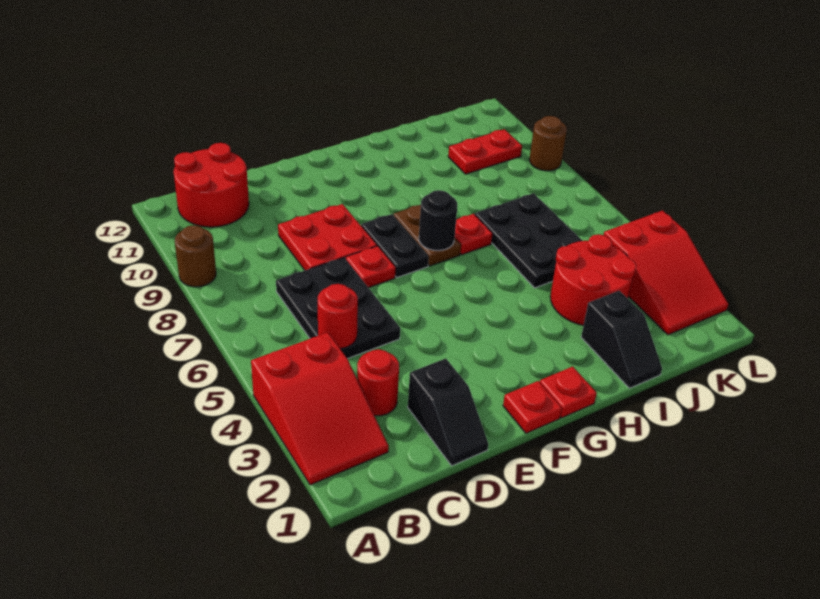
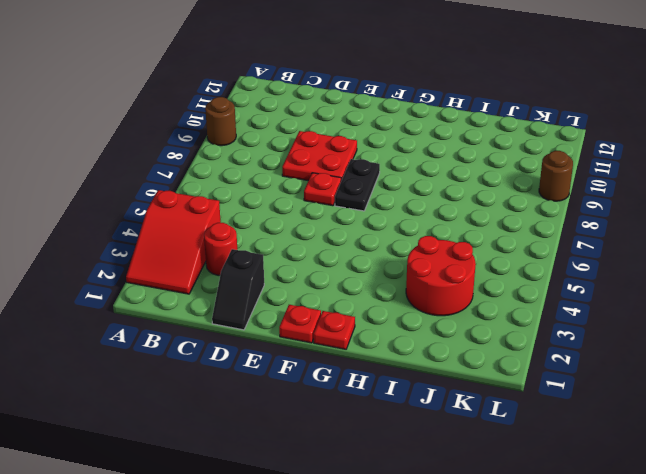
none -> red 2x2 round brick [174,143,249,227]
none -> black 2x3 plate [276,258,400,359]
none -> brown 1x2 plate [394,205,461,266]

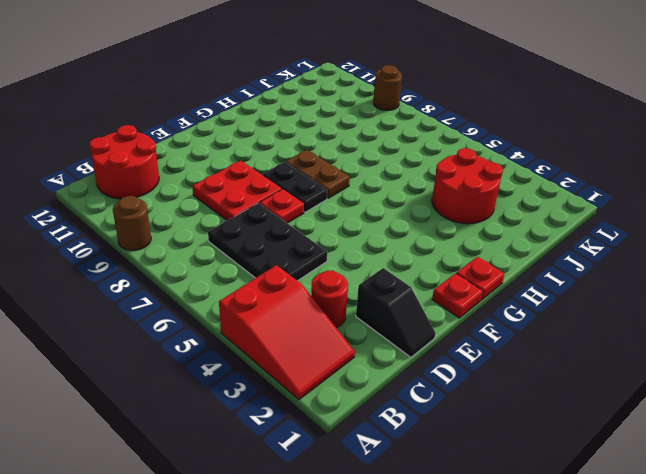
none -> red 1x1 plate [455,214,492,255]
none -> black 1x2 slope [581,291,662,388]
none -> black 2x3 plate [475,193,582,288]

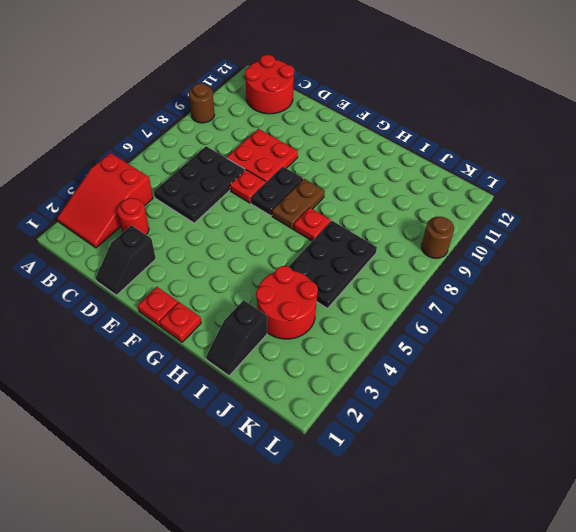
none -> red 1x2 plate [448,129,522,174]
none -> red 2x3 slope [604,211,728,335]
none -> red 1x1 round brick [318,284,358,349]

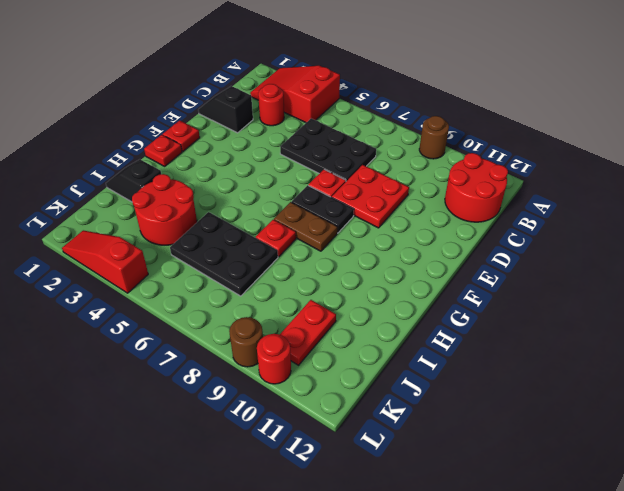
red 1x3 slope [62,230,148,293] -> red 2x3 slope [604,211,728,335]
red 1x1 round brick [257,334,291,384] -> red 1x1 round brick moved to [318,284,358,349]
none -> black 1x1 round brick [419,190,457,250]

